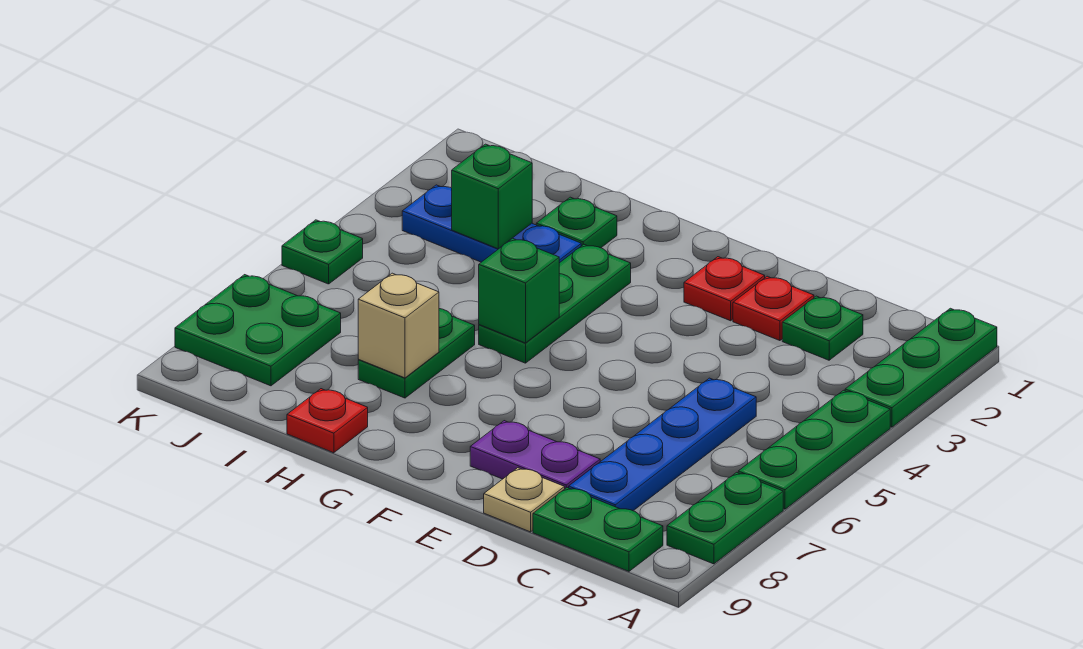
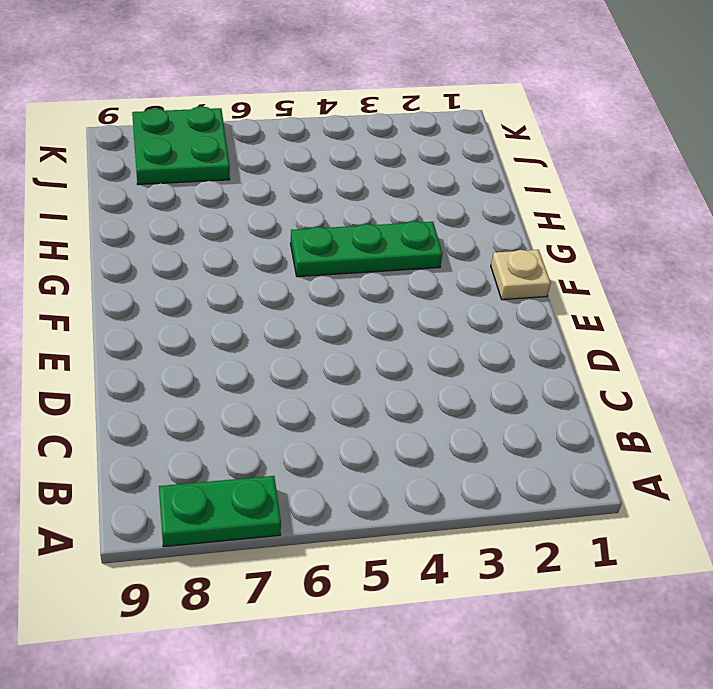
tan 1x1 plate [491,250,551,300] -> tan 1x1 plate moved to [484,468,565,532]
none -> green 1x3 plate [845,308,997,427]
none -> green 1x3 plate [738,390,890,509]
none -> green 1x2 plate [533,488,663,571]

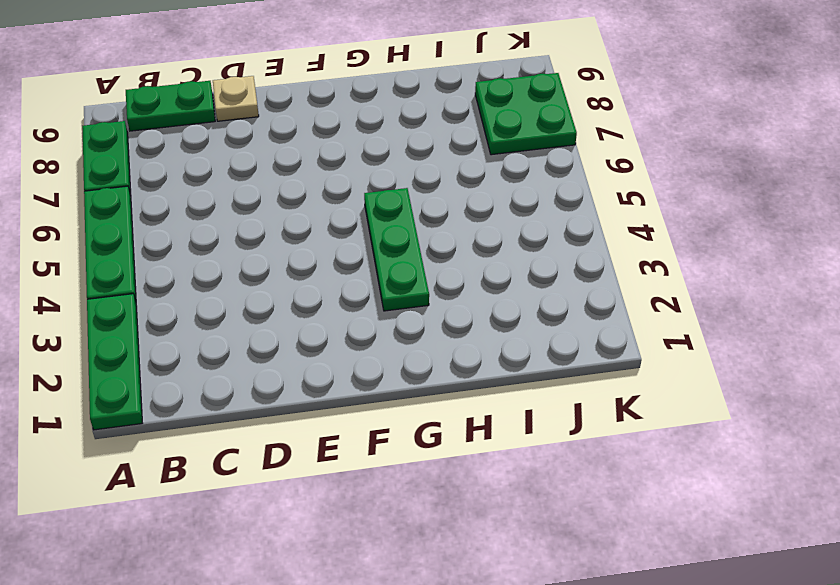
none -> green 1x1 plate [782,296,863,360]
none -> blue 1x4 plate [569,378,756,511]
none -> red 1x1 plate [733,276,814,341]

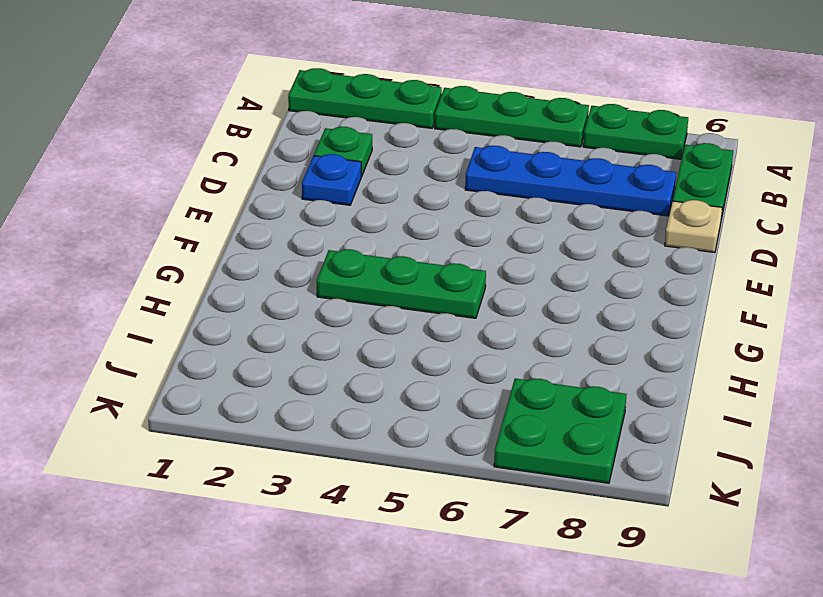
blue 1x1 plate [302,154,361,205] -> red 1x1 plate [733,276,814,341]
none -> purple 1x2 plate [470,421,600,488]
none -> red 1x1 plate [684,257,765,321]
none -> green 1x1 plate [536,197,617,248]

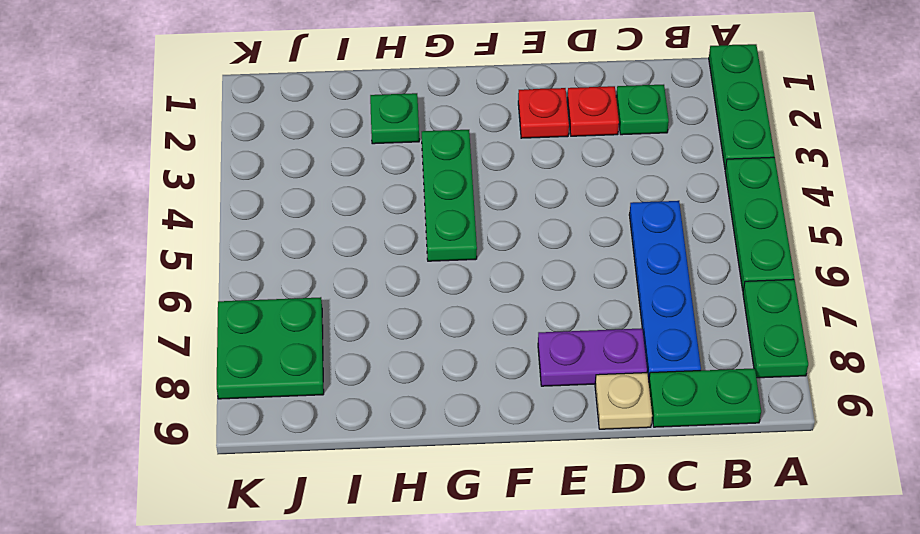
none -> blue 1x3 plate [402,185,581,263]
none -> green 1x2 plate [358,309,475,398]
none -> red 1x1 plate [287,389,368,453]

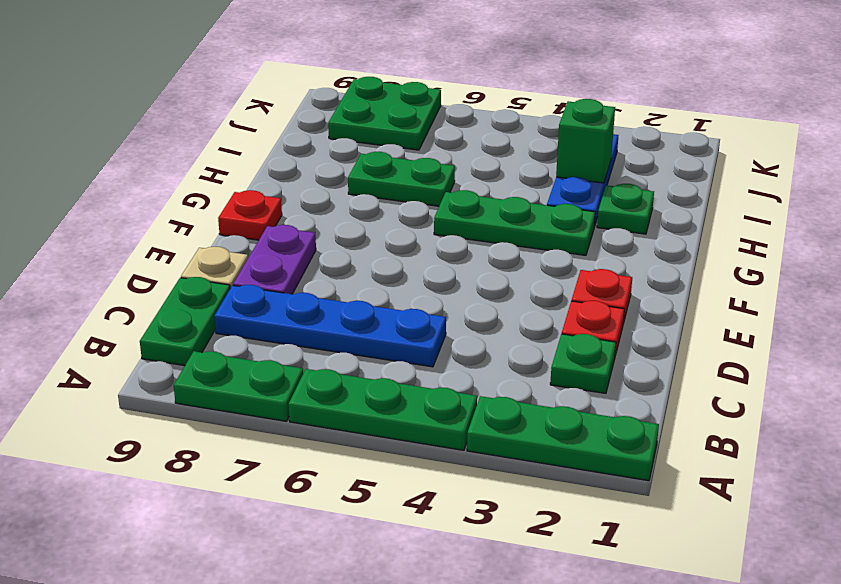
red 1x1 plate [218,190,282,240] -> red 1x1 plate moved to [287,389,368,453]
none -> green 1x1 plate [282,220,363,284]
none -> green 1x1 brick [479,238,559,343]
none -> tan 1x1 brick [358,273,439,378]

